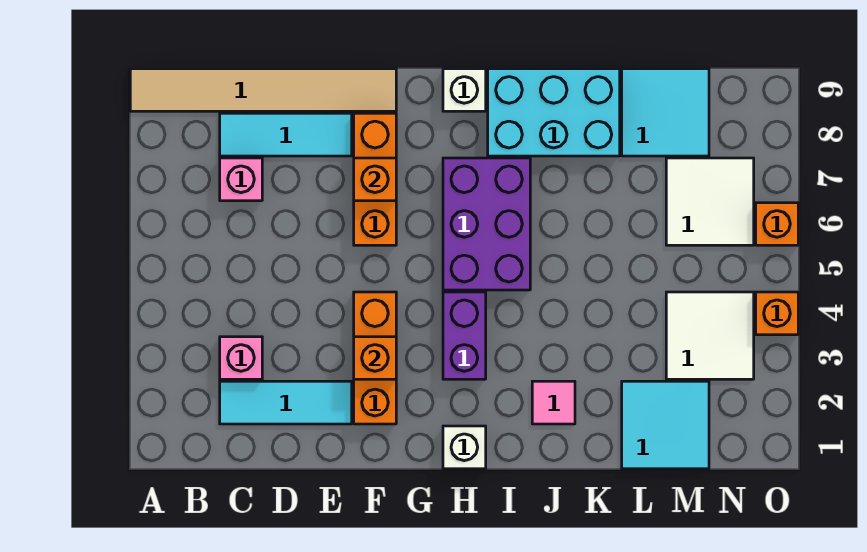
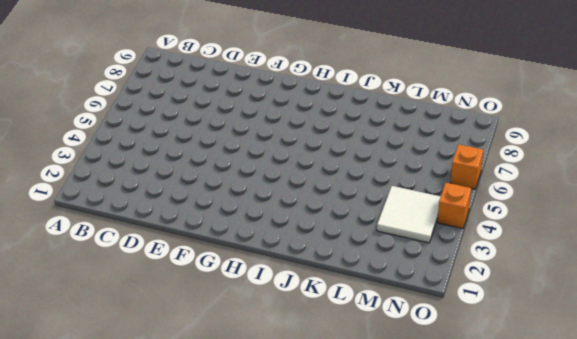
none -> tan 1x6 tile [130,69,396,111]
none -> cyan 1x3 tile [220,381,352,424]
none -> pink 1x1 brick [220,337,262,379]

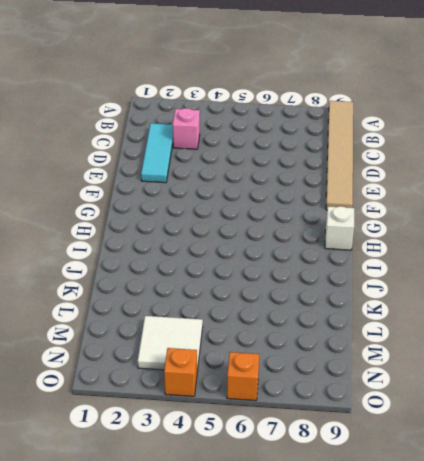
none -> pink 1x1 brick [220,158,262,201]
none -> cyan 1x3 tile [220,113,352,156]
none -> orange 1x3 brick [354,292,396,424]

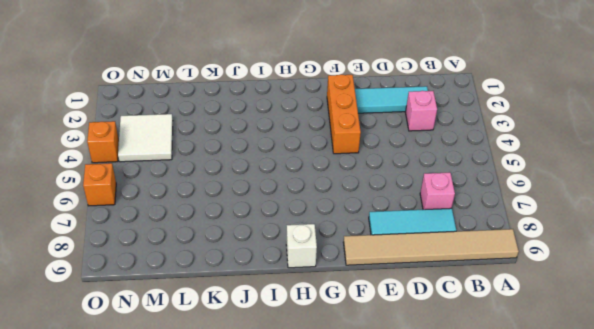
none -> orange 1x3 brick [354,113,396,245]
none -> white 1x1 brick [443,426,486,469]
none -> purple 1x2 brick [443,292,486,379]

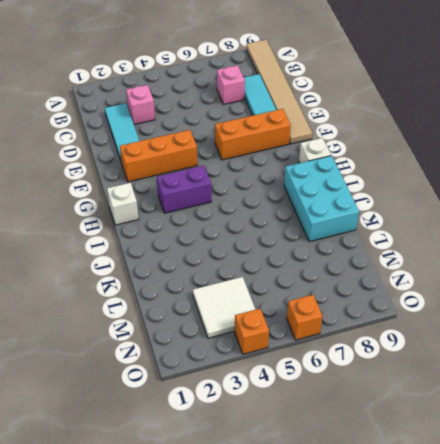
none -> purple 2x3 brick [443,158,530,290]
none -> pink 1x1 tile [532,381,575,424]
none -> cyan 2x2 tile [622,381,709,469]

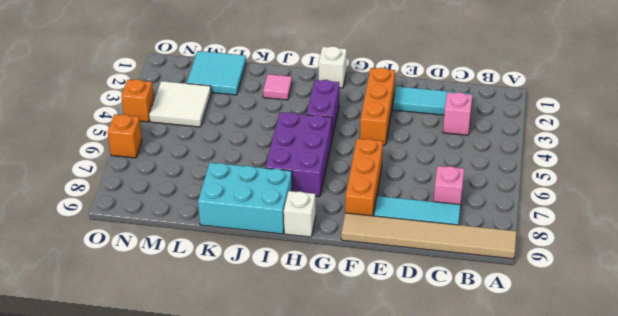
none -> cyan 2x2 tile [622,69,709,156]
none -> white 2x2 tile [666,158,754,245]
none -> orange 1x1 brick [354,337,396,379]

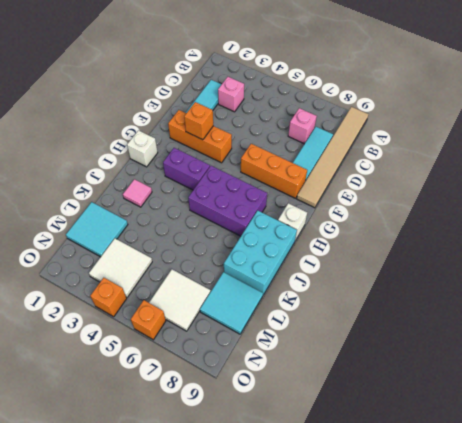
none -> orange 1x1 brick [354,158,396,201]

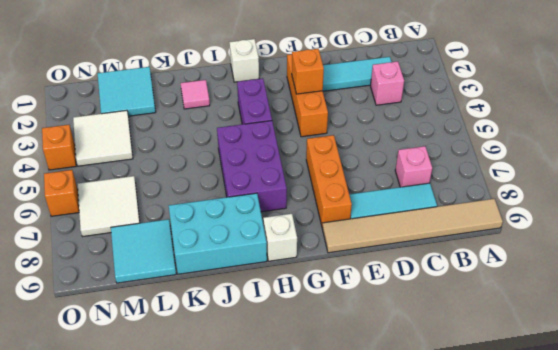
none -> orange 1x1 brick [354,158,396,201]

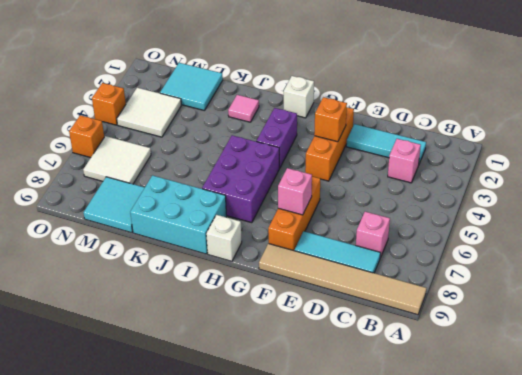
pink 1x1 brick [278,168,312,215] -> orange 1x1 brick [354,158,396,201]

